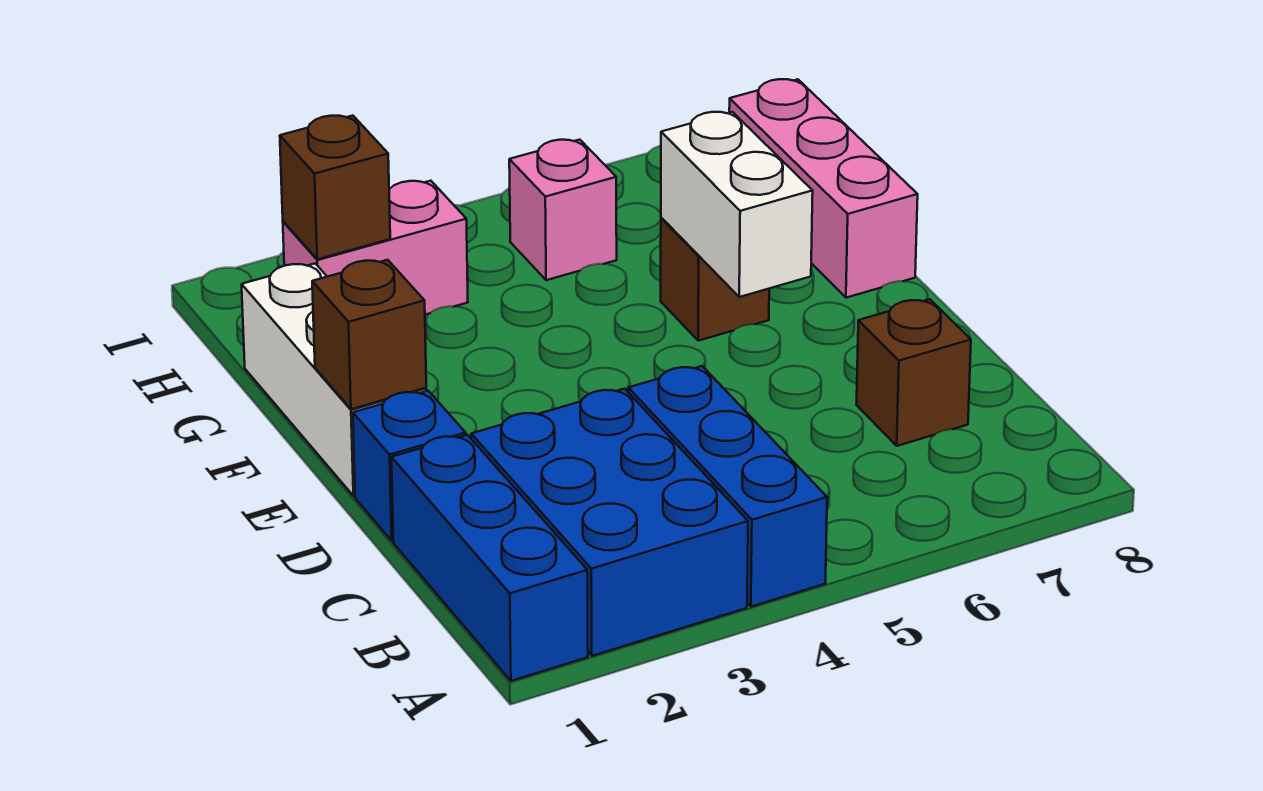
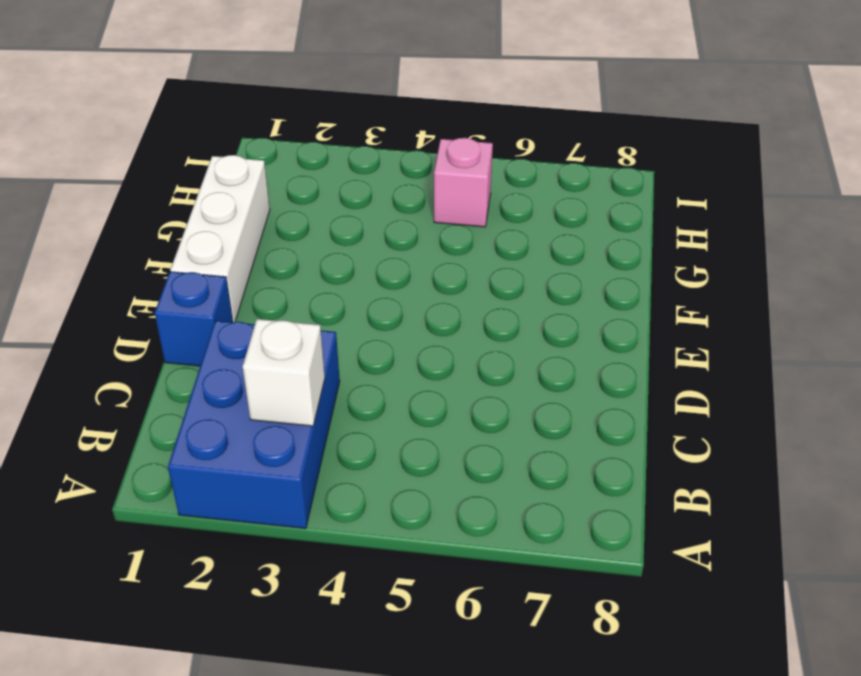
white 1x1 brick [243,319,325,426] -> none
none -> blue 1x3 brick [391,435,588,681]
none -> blue 1x3 brick [628,366,827,607]
none -> brown 1x1 brick [856,299,971,446]

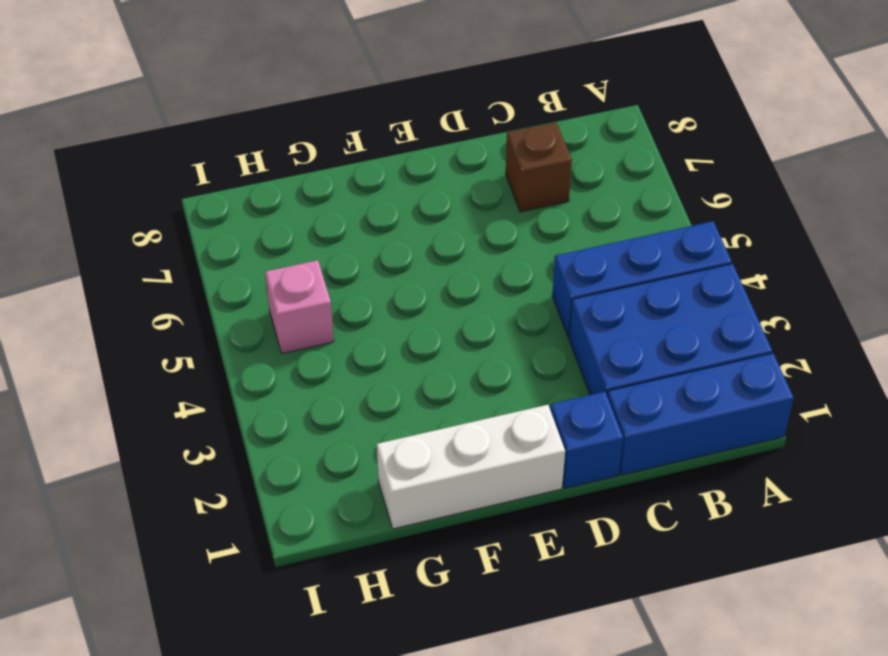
none -> brown 1x1 brick [661,218,769,341]
none -> pink 1x3 brick [729,79,918,298]
none -> pink 1x2 brick [283,181,468,315]

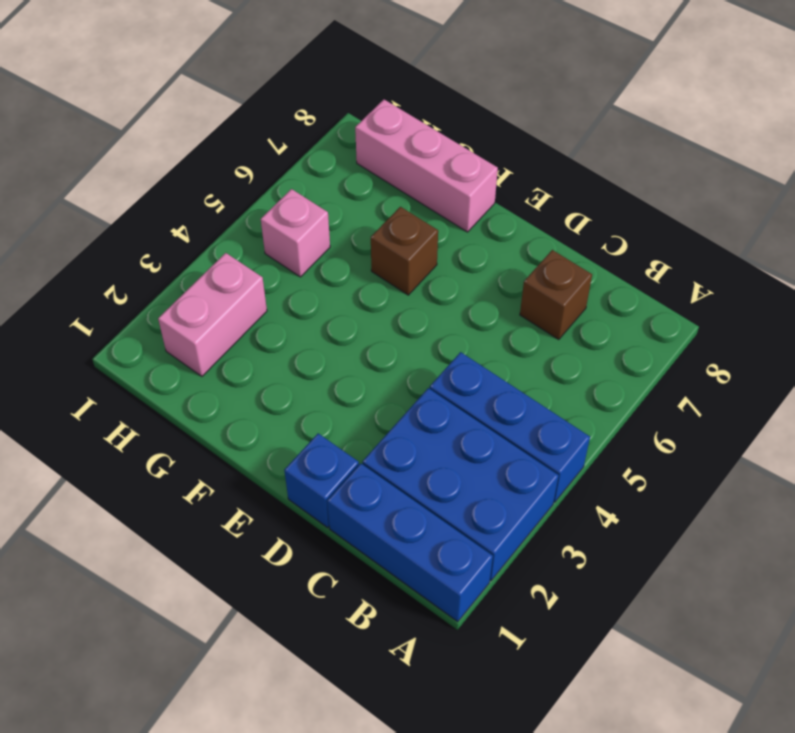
none -> white 1x3 brick [242,264,426,496]
none -> brown 1x1 brick [312,260,426,409]
none -> white 1x2 brick [661,112,813,297]

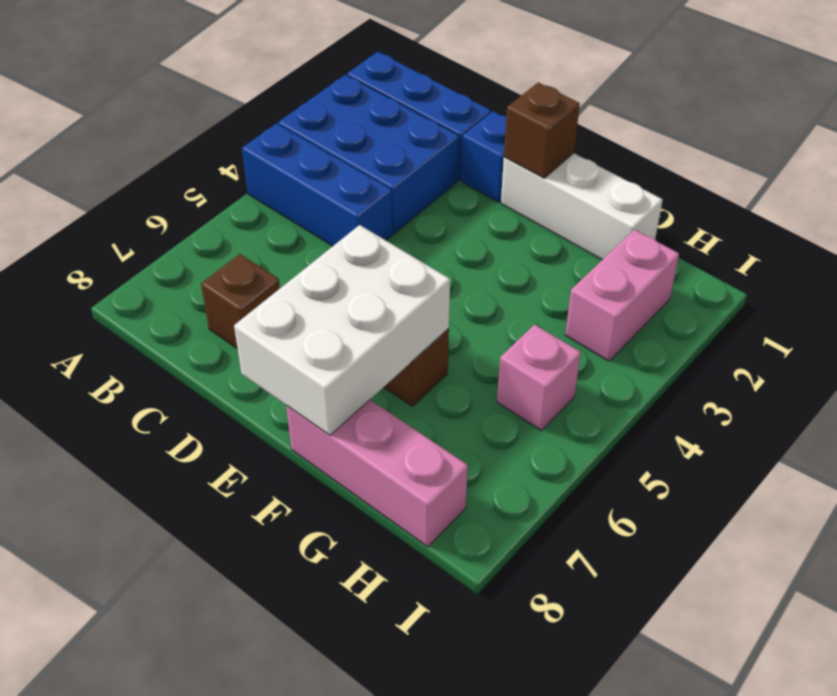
white 2x3 brick [234,225,450,435] -> white 1x2 brick [661,112,813,297]
none -> brown 1x1 brick [280,116,390,259]

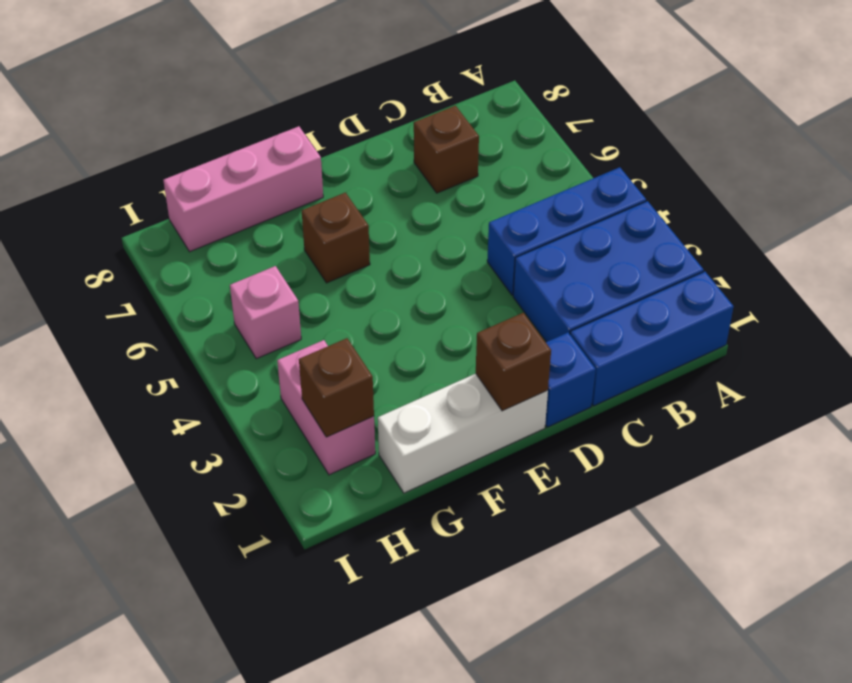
none -> white 1x2 brick [661,112,813,297]

